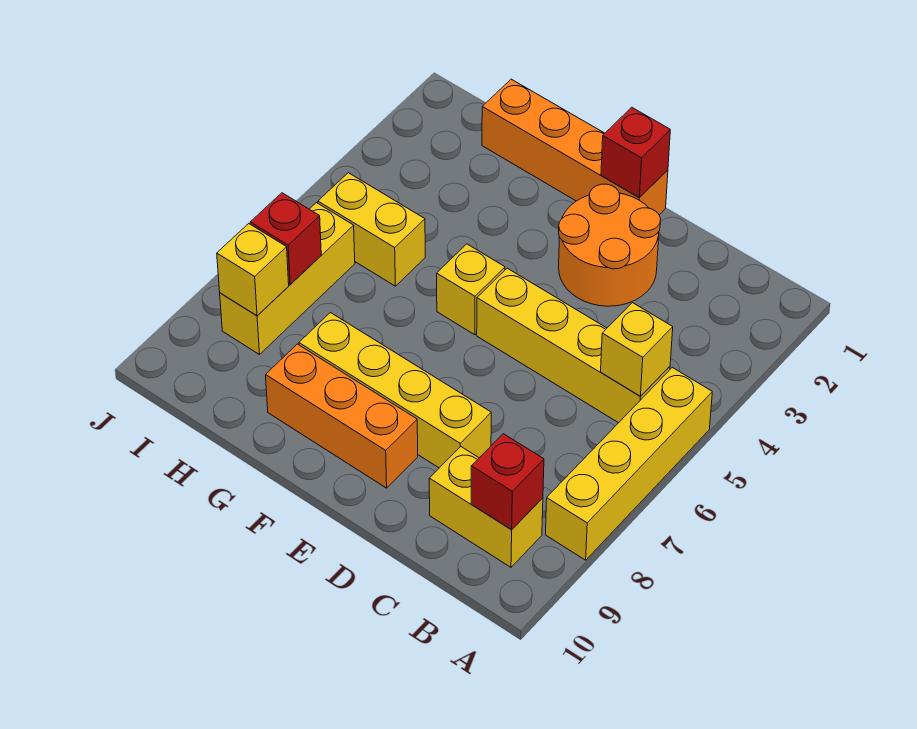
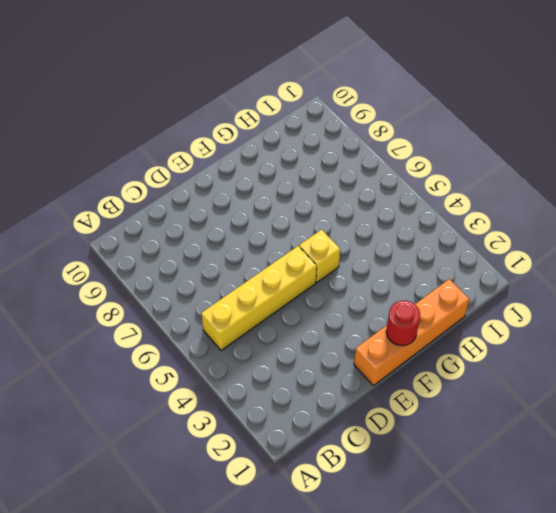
red 1x1 round brick [386,301,420,346] -> none
none -> yellow 1x4 brick [546,367,712,560]
none -> yellow 1x2 brick [429,447,543,567]
none -> orange 2x2 round brick [559,184,661,306]

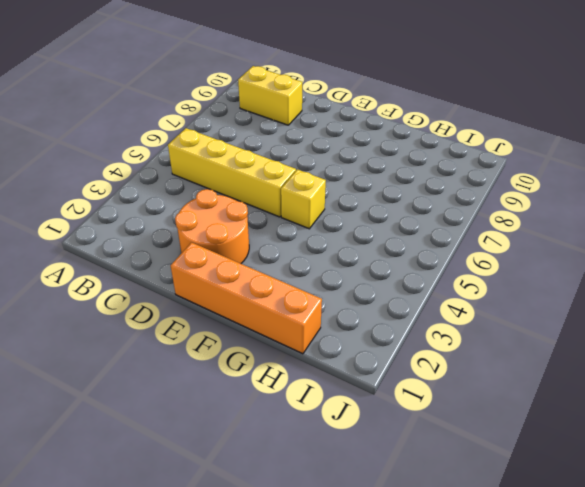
none -> yellow 1x4 brick [546,367,712,560]
none -> yellow 1x4 brick [299,313,491,468]
none -> orange 1x3 brick [266,344,418,488]

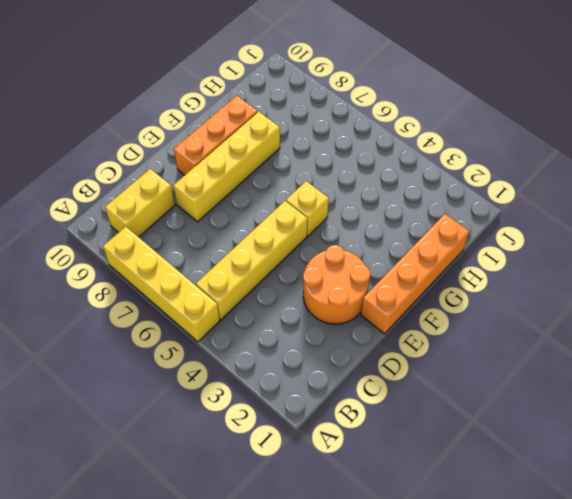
none -> yellow 1x2 brick [318,173,425,286]
none -> yellow 1x3 brick [220,203,355,355]
none -> yellow 1x1 brick [601,303,673,396]

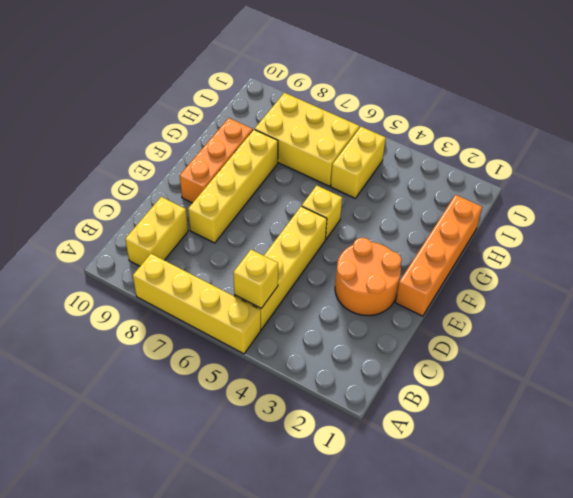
yellow 2x3 brick [255,93,359,186] -> yellow 1x3 brick [220,203,355,355]
none -> red 1x1 brick [471,434,544,529]
none -> red 1x1 brick [601,107,670,197]
none -> red 1x1 brick [250,193,321,284]

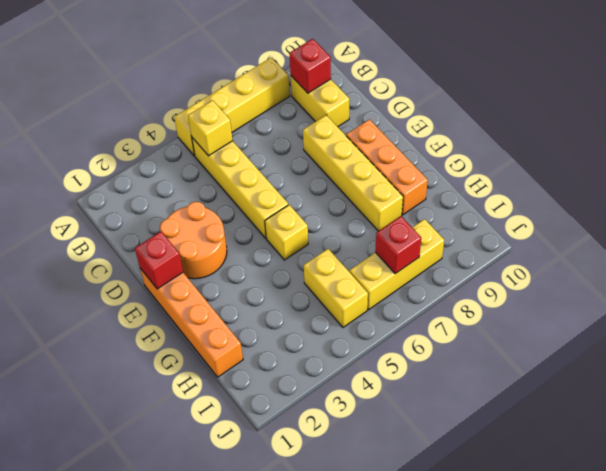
none -> yellow 1x1 brick [217,224,289,316]

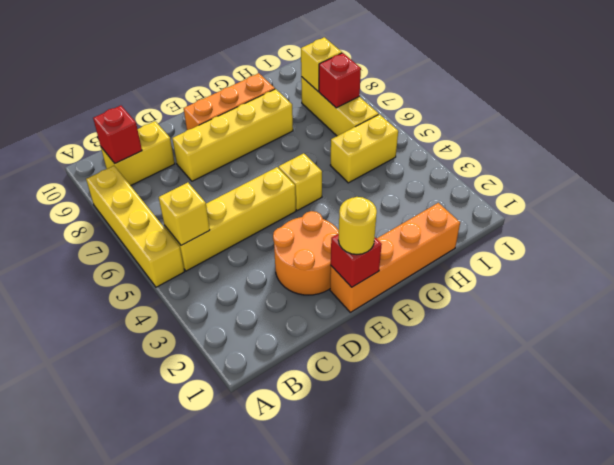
yellow 1x1 round brick [338,197,377,254] -> none

